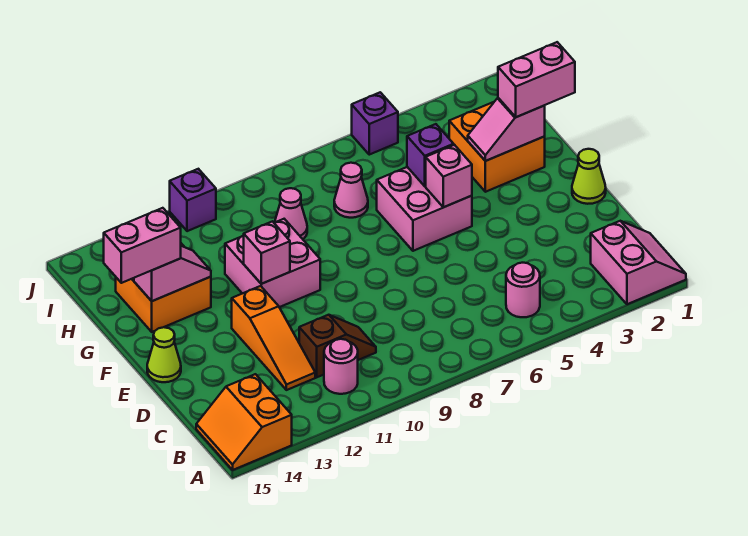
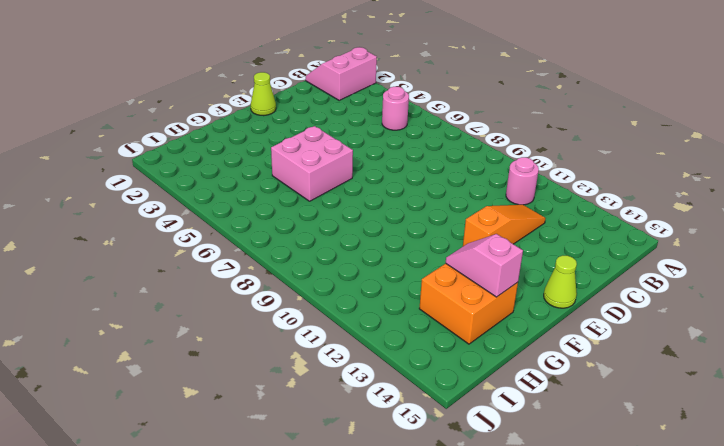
none -> orange 2x2 slope [196,374,292,470]
none -> brown 1x2 slope [299,315,376,377]
none -> pink 2x2 brick [225,219,320,307]

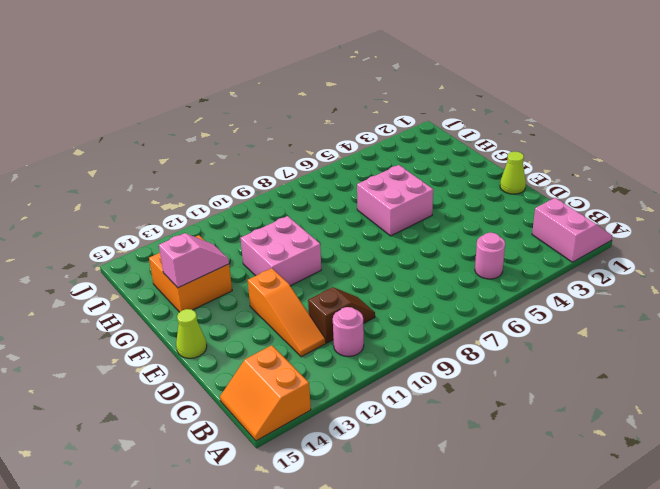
none -> orange 2x2 brick [449,102,545,192]
none -> pink 1x1 cone [334,163,368,218]
none -> pink 1x1 cone [275,188,307,239]

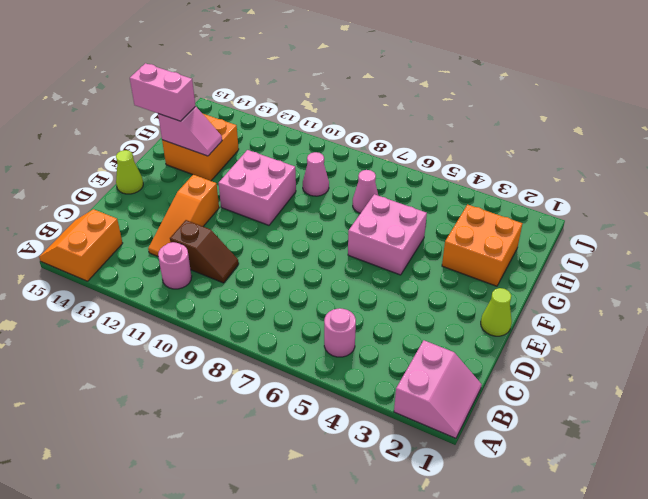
none -> purple 1x1 brick [352,92,398,155]
none -> purple 1x1 brick [170,169,216,231]
none -> pink 1x1 brick [426,145,472,207]

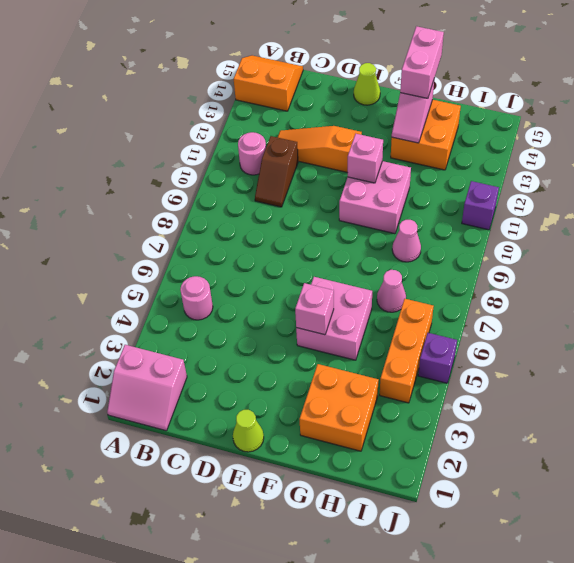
orange 1x3 brick [380,299,434,403] -> none
none -> pink 1x2 slope [468,98,545,161]
none -> purple 1x1 brick [407,124,454,186]
none -> pink 1x2 brick [498,42,575,117]

